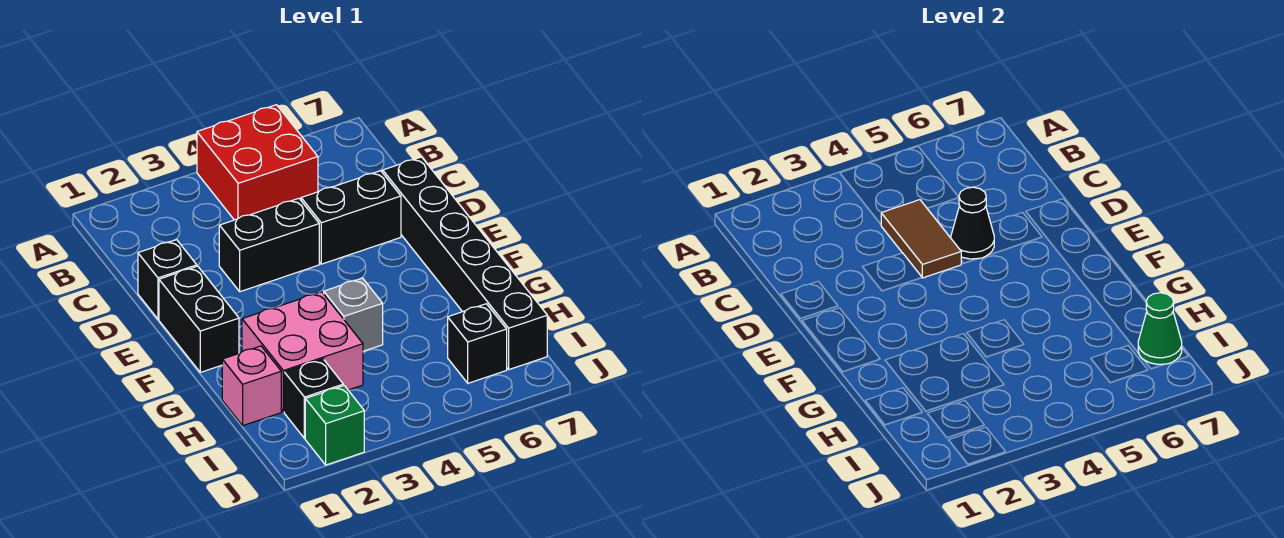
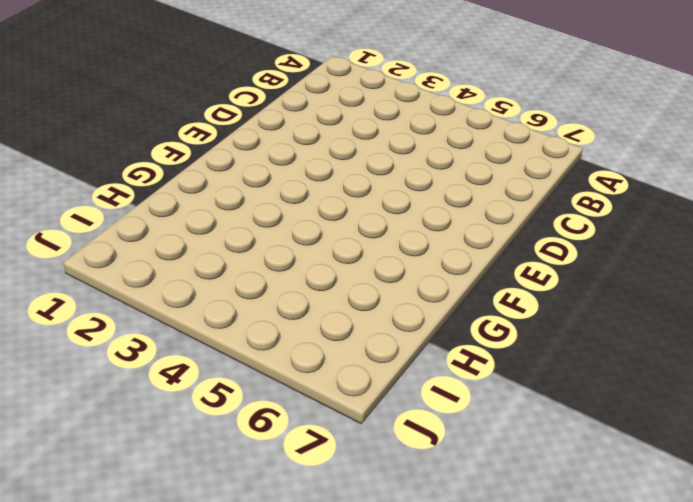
none -> red 2x2 brick [197,105,318,220]
none -> black 1x1 brick [138,240,197,319]
none -> black 1x2 brick [219,198,319,292]

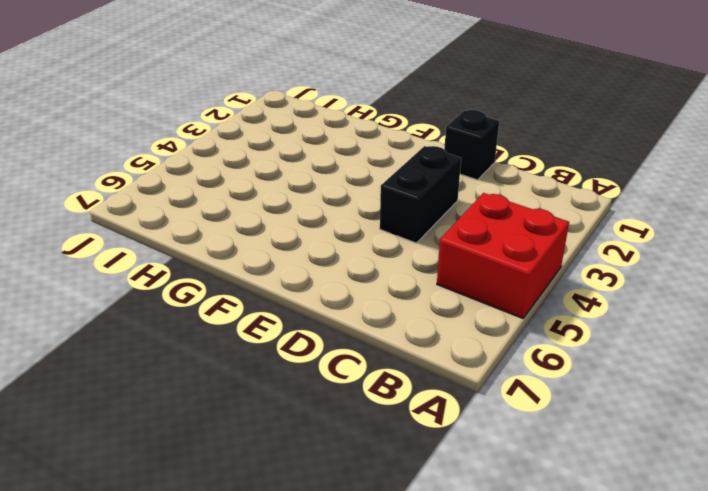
none -> black 1x2 brick [301,171,401,264]
none -> black 1x6 brick [383,157,547,369]
none -> black 1x2 brick [159,266,239,372]

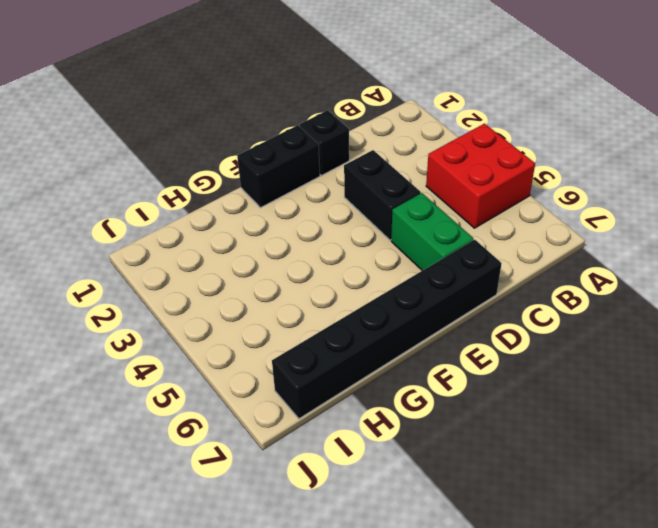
green 1x2 brick [391,193,473,271] -> black 1x2 brick [301,171,401,264]
none -> pink 2x2 brick [242,292,363,412]
none -> grey 1x1 brick [324,278,383,351]
none -> pink 1x1 brick [222,346,281,425]

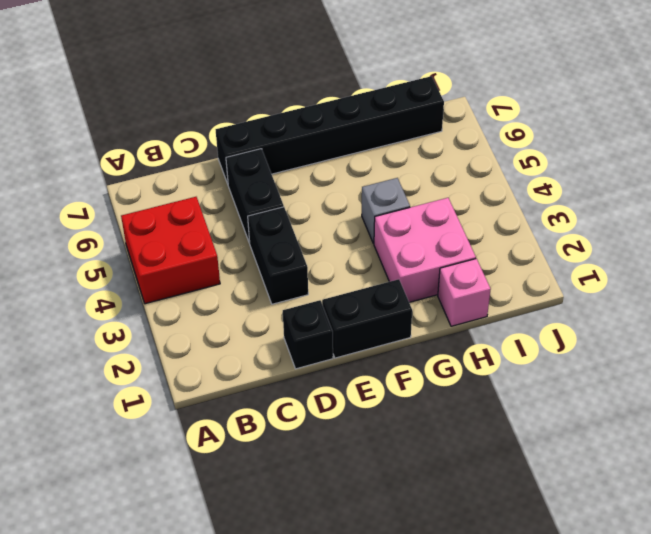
none -> black 1x1 brick [284,359,343,439]
none -> black 1x1 brick [448,304,507,383]
none -> green 1x1 brick [305,386,364,465]

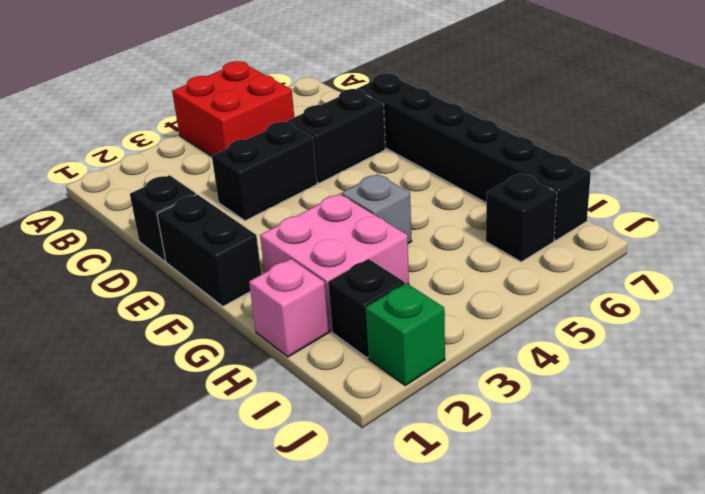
none -> brown 1x2 tile [881,200,961,278]
none -> black 1x1 cone [951,187,994,259]
none -> green 1x1 cone [1138,293,1182,364]

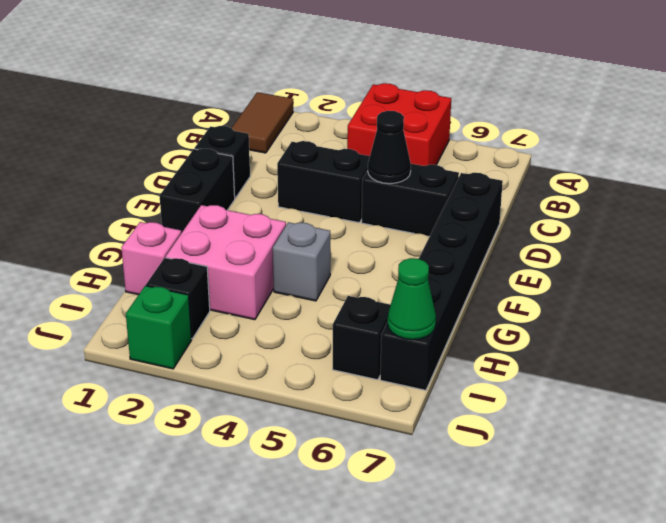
brown 1x2 tile [232,92,293,153] -> brown 1x2 tile moved to [881,200,961,278]

